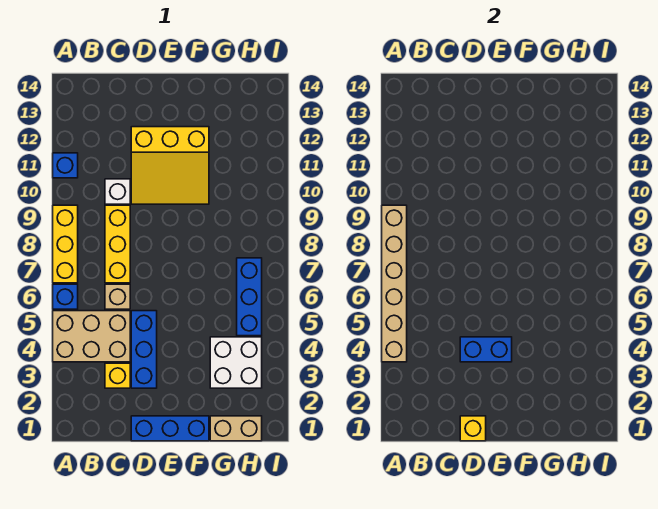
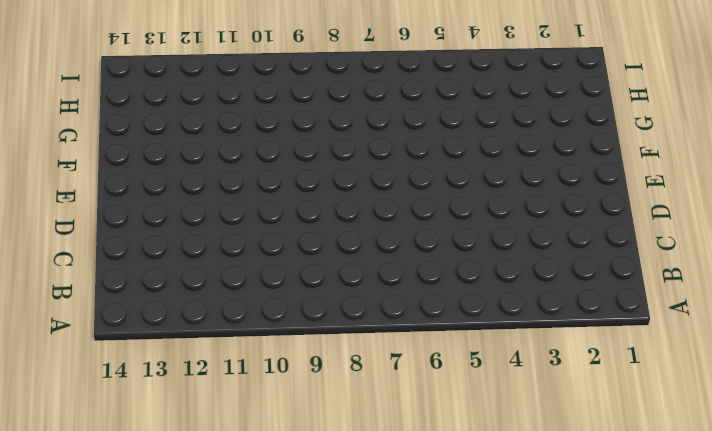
none -> tan 2x3 brick [53,311,130,362]
none -> blue 1x1 brick [53,284,78,309]
none -> yellow 1x3 brick [53,205,78,283]

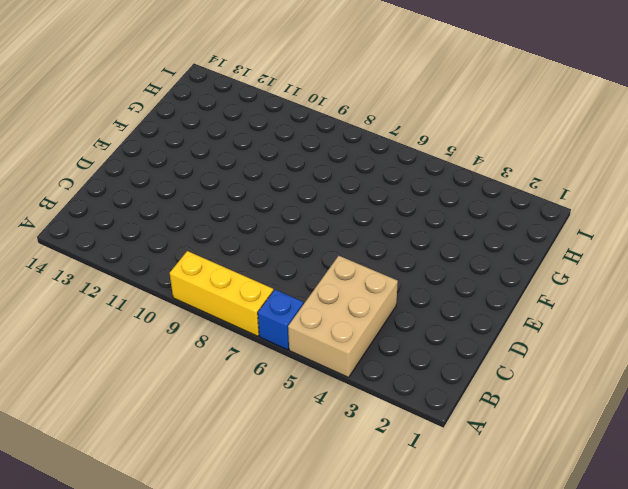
none -> blue 1x1 brick [53,153,78,178]
none -> yellow 1x1 brick [105,363,130,388]
none -> tan 1x1 brick [105,284,130,309]

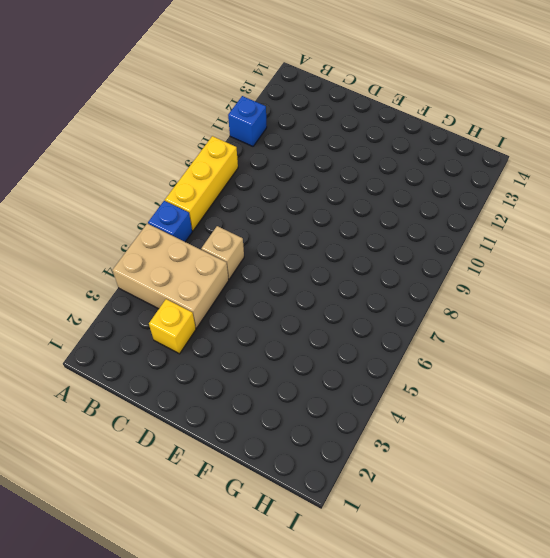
none -> yellow 1x3 brick [105,205,130,283]
none -> white 1x1 brick [105,179,130,204]
none -> blue 1x3 brick [131,416,209,441]

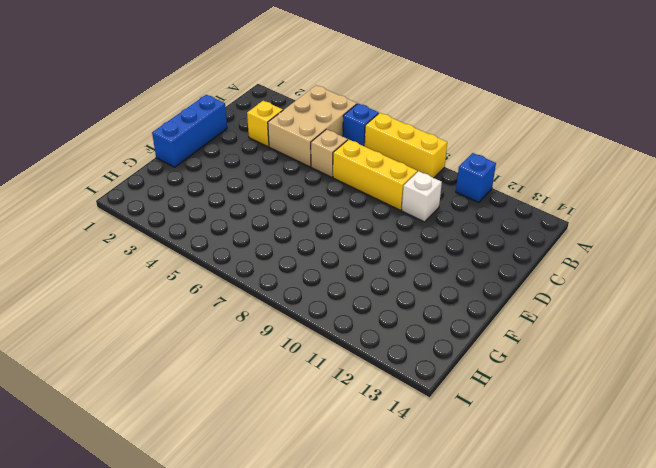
none -> blue 1x3 brick [131,311,157,388]
none -> yellow 3x3 slope [131,127,209,204]
none -> tan 1x2 brick [210,416,262,441]

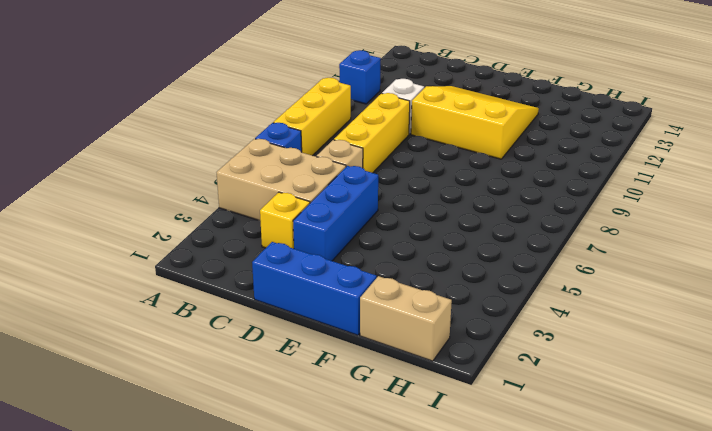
yellow 3x3 slope [411,86,539,159] -> yellow 3x3 slope turned to [131,127,209,204]
none -> white 2x2 brick [210,337,262,388]
none -> blue 1x3 brick [237,258,262,336]
none -> tan 1x6 brick [382,205,407,362]

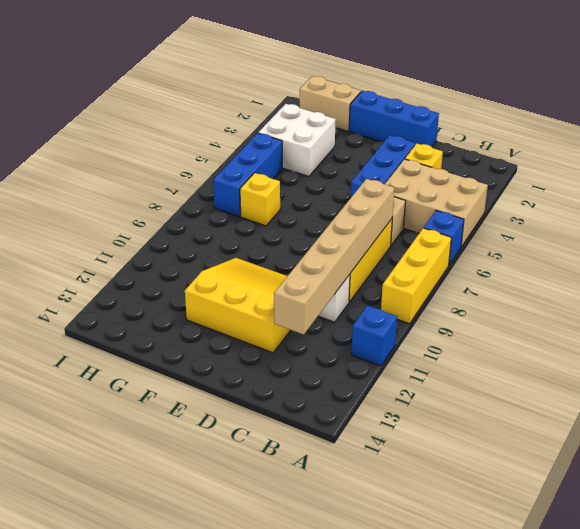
tan 1x6 brick [274,179,394,335] -> tan 1x6 brick moved to [382,205,407,362]
yellow 1x1 brick [240,173,280,226] -> yellow 1x1 brick moved to [460,416,486,441]
none -> blue 1x2 brick [460,337,512,362]

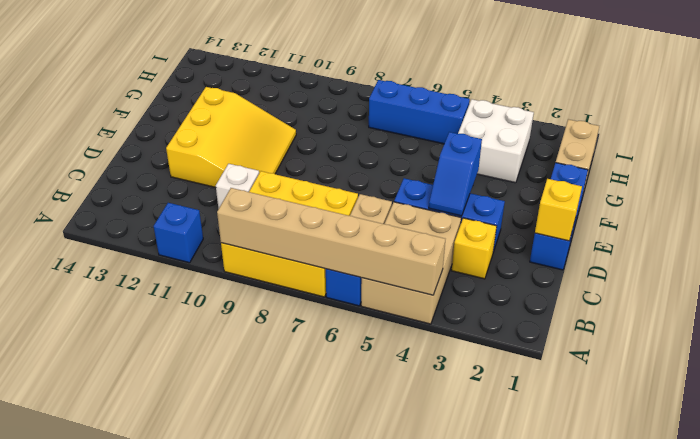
blue 1x2 slope [429,132,482,216] -> blue 1x2 brick [460,337,512,362]

